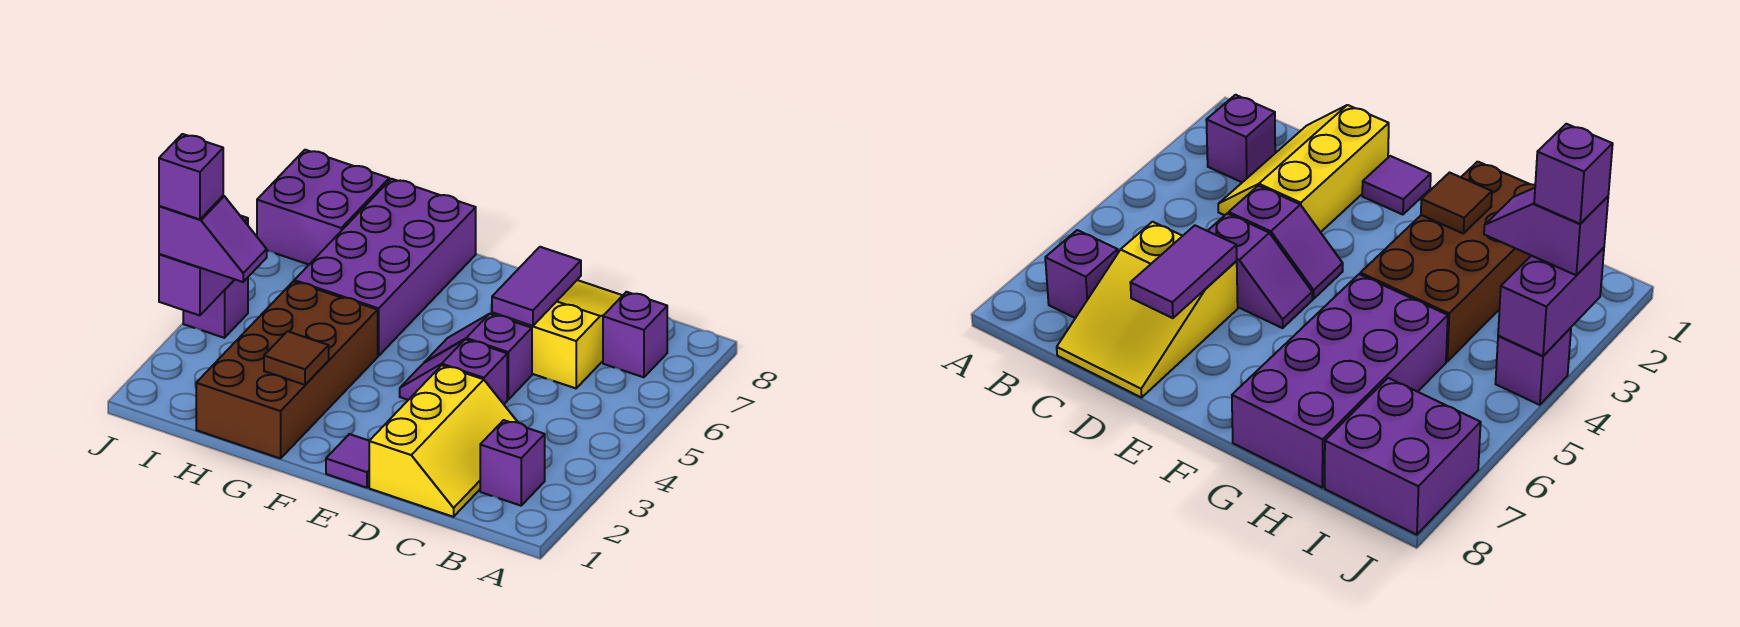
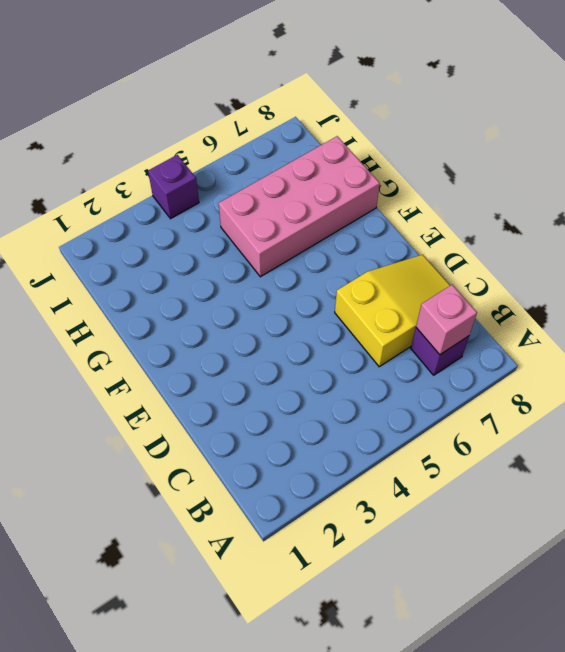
pink 1x1 brick [416,285,477,355] -> none
pink 2x4 brick [219,136,380,277] -> purple 2x4 brick [294,179,476,356]
none -> purple 1x1 brick [480,420,545,506]
none -> yellow 2x3 slope [369,365,517,517]
none -> purple 1x2 slope [400,339,507,404]

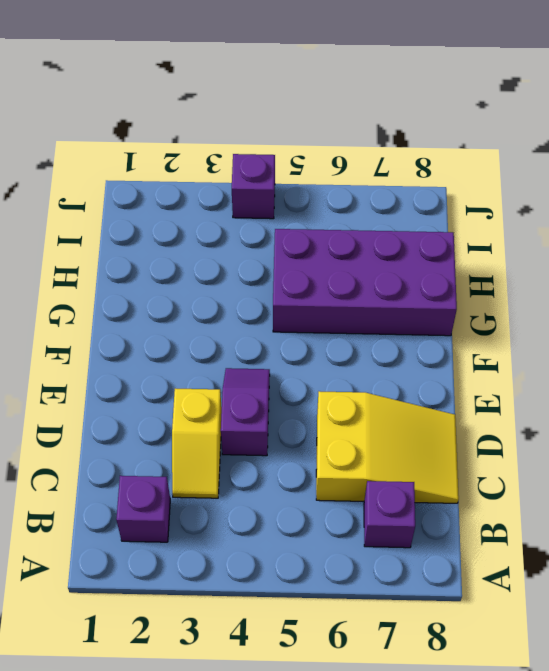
yellow 1x2 slope [172,389,222,498] -> yellow 2x3 slope [369,365,517,517]
none -> purple 1x2 slope [424,314,532,399]
none -> purple 1x1 tile [326,434,369,488]
none -> brown 2x4 brick [196,281,378,459]

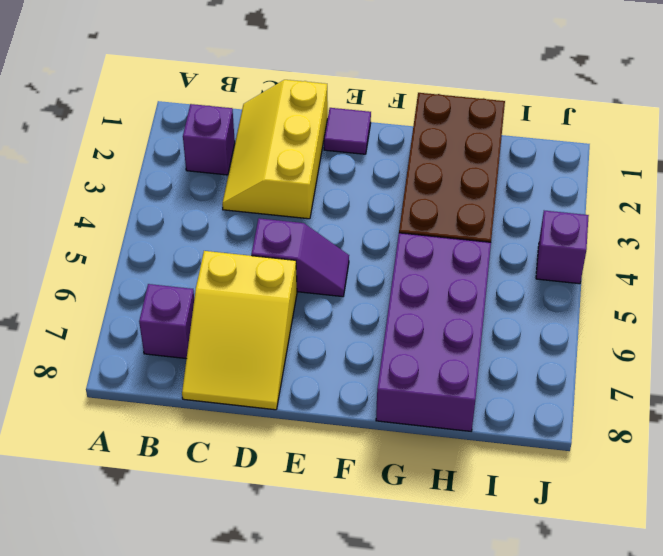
none -> purple 1x2 slope [400,339,507,404]
none -> purple 2x2 brick [257,150,389,264]
none -> purple 1x2 tile [492,247,581,326]

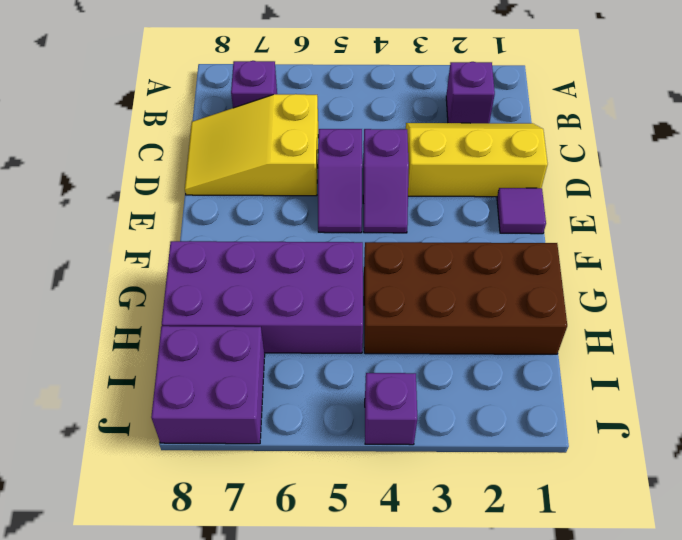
none -> purple 1x2 tile [492,247,581,326]
none -> brown 1x1 tile [264,331,329,385]
none -> purple 1x2 brick [159,216,248,315]

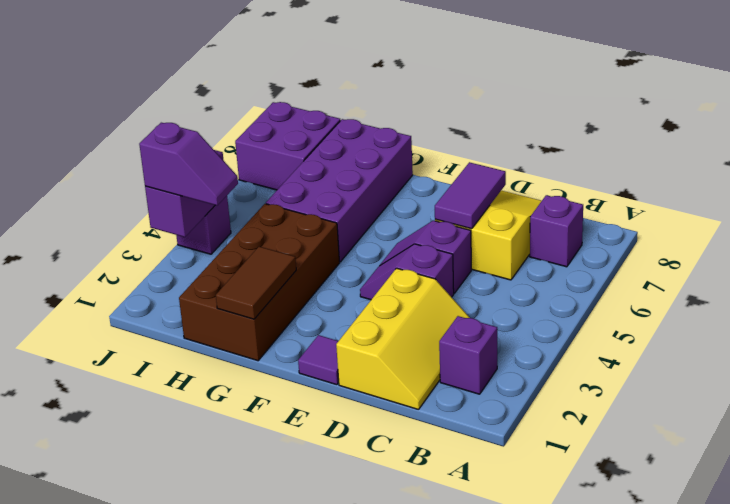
brown 1x2 tile [216,247,296,319] -> brown 1x1 tile [264,331,329,385]
none -> purple 1x1 brick [159,134,223,219]

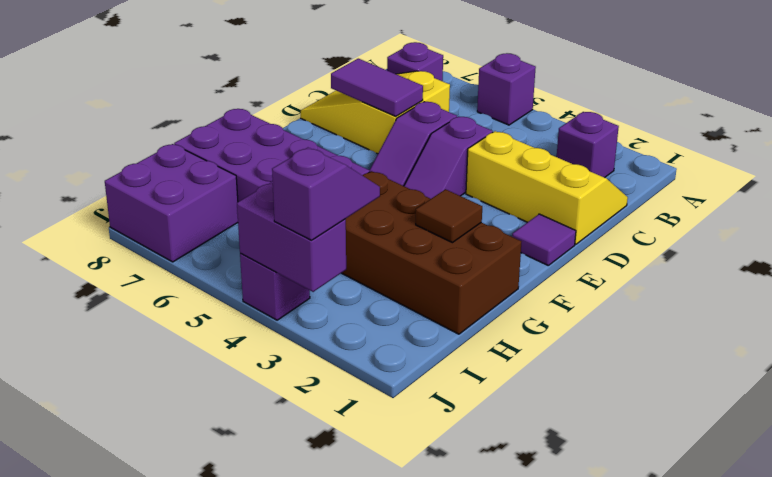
purple 1x1 brick [477,53,536,125] -> purple 1x1 brick moved to [159,134,223,219]

